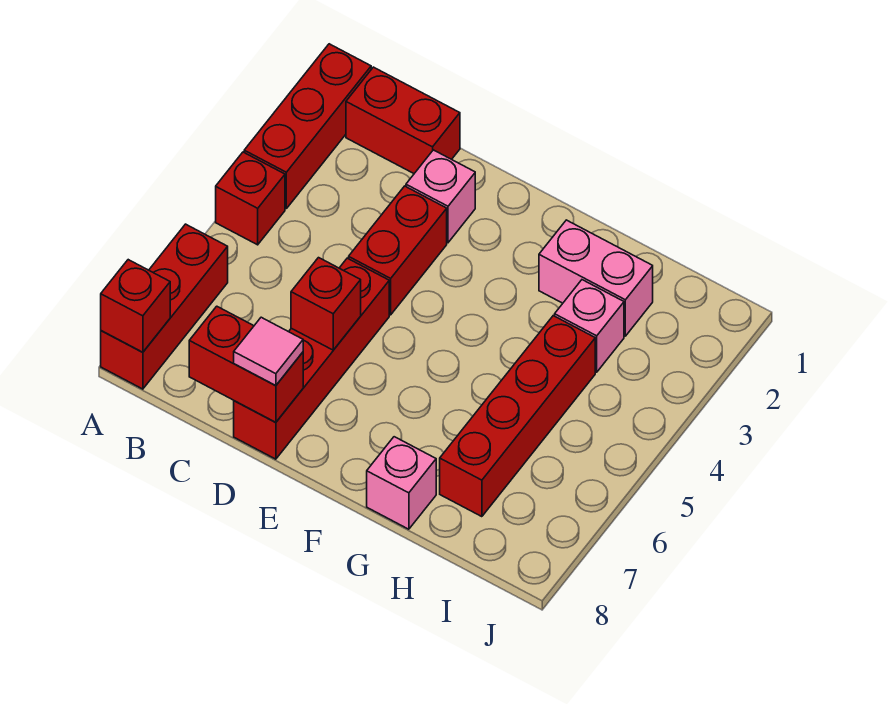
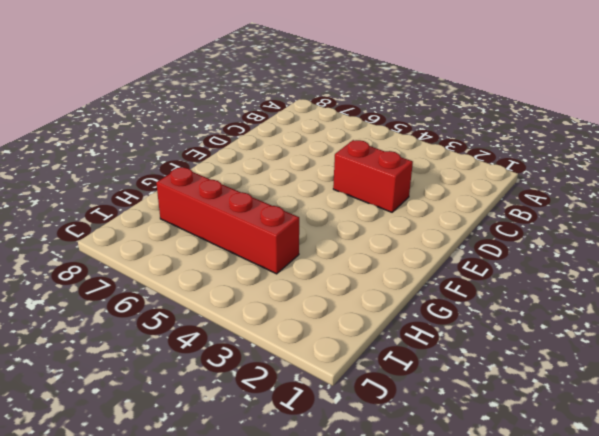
none -> red 1x3 brick [244,44,371,208]
none -> red 1x1 brick [216,152,285,245]
none -> red 1x3 brick [101,224,228,389]

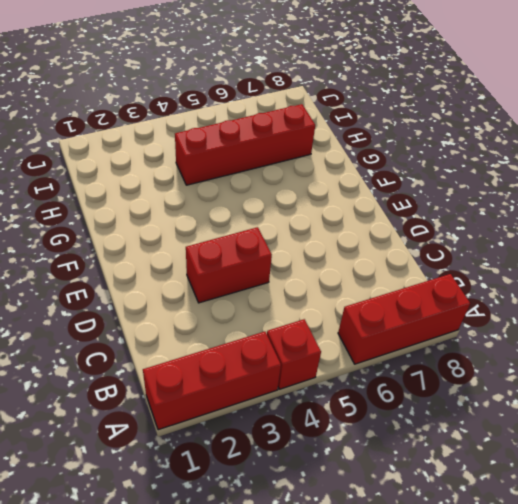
none -> red 1x2 brick [346,67,460,173]
none -> pink 1x1 brick [406,150,475,243]
none -> red 1x4 brick [234,258,389,459]

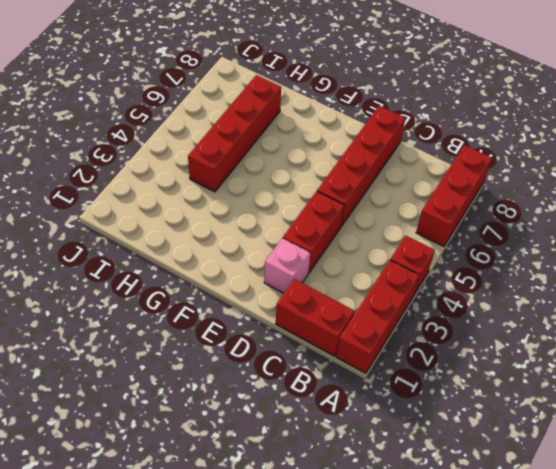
none -> pink 1x2 brick [539,220,653,336]
none -> pink 1x1 brick [367,437,436,529]
none -> pink 1x1 brick [555,280,624,372]

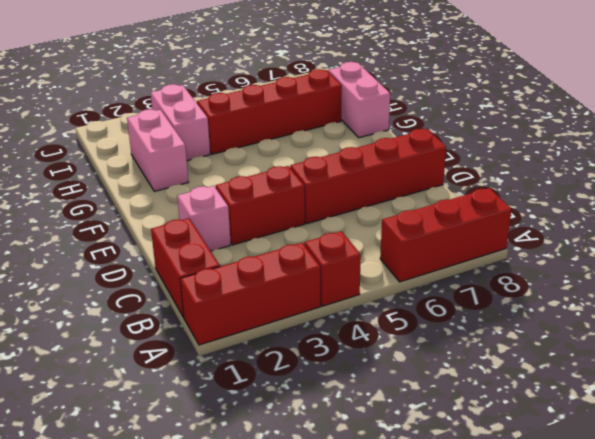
pink 1x2 brick [328,62,390,138] -> pink 1x1 brick [367,437,436,529]
pink 1x2 brick [151,84,210,161] -> pink 1x1 brick [555,280,624,372]
none -> red 1x1 brick [101,260,170,352]
none -> red 1x2 brick [189,306,303,422]
none -> red 1x1 brick [291,258,361,350]

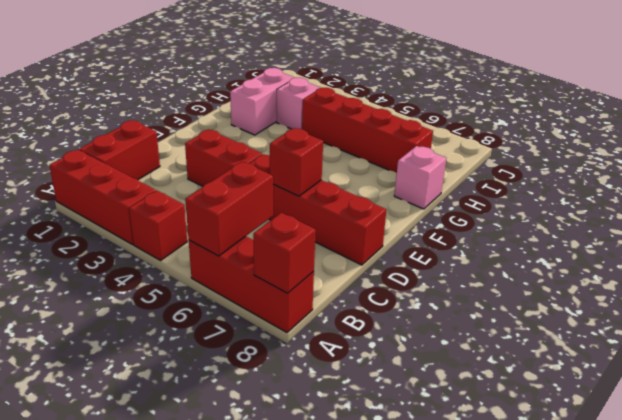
red 1x2 brick [185,162,273,256] -> red 1x2 brick moved to [189,306,303,422]
none -> pink 1x1 brick [406,150,475,243]
none -> pink 1x1 tile [234,317,303,386]

